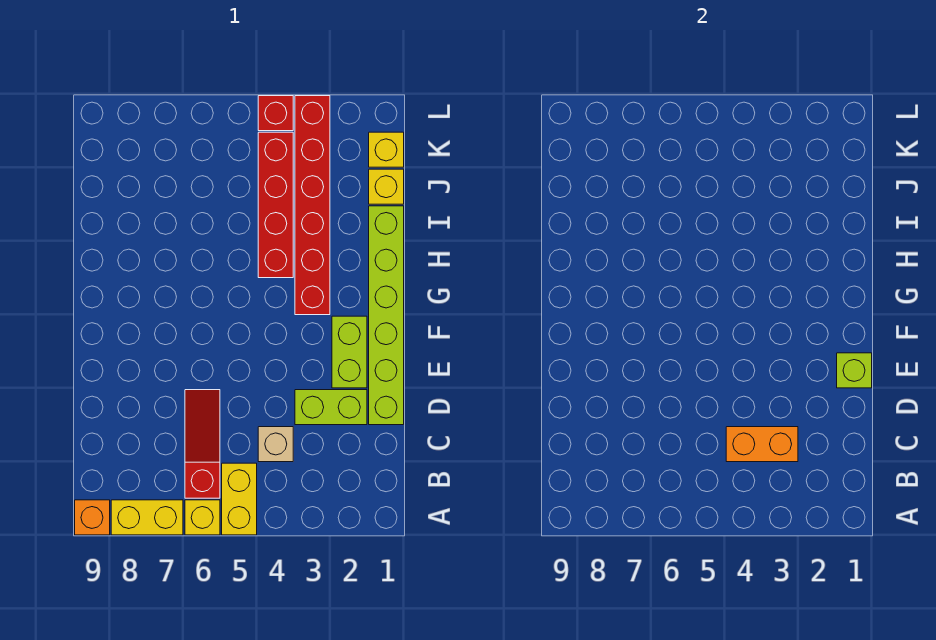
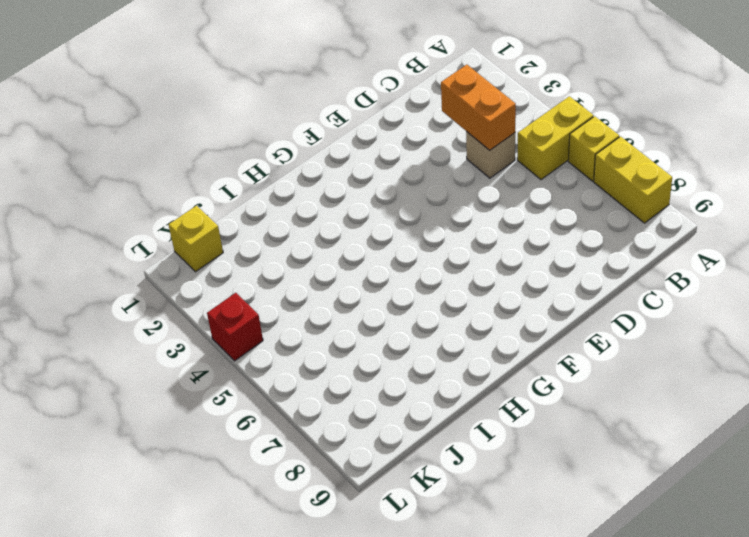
none -> orange 1x1 brick [75,500,110,535]
none -> red 1x3 slope [185,390,220,498]
none -> lime 1x6 brick [369,206,404,425]

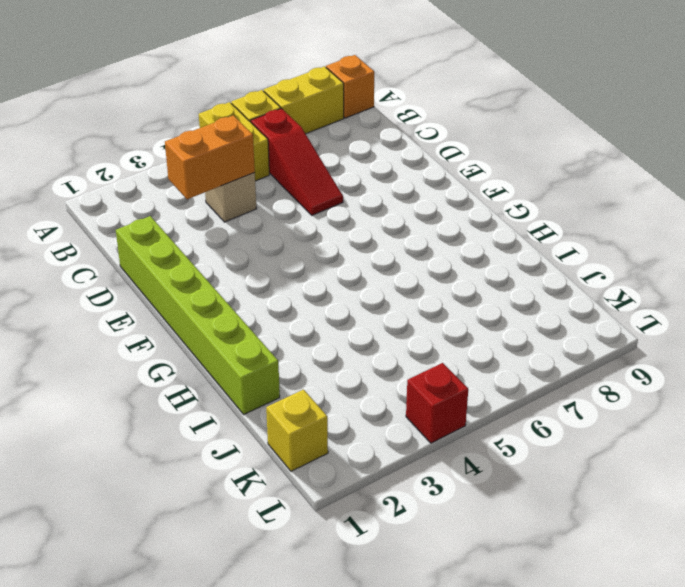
none -> lime 1x2 brick [295,390,367,425]
none -> lime 1x2 brick [332,316,367,388]
none -> red 1x6 brick [295,96,330,315]

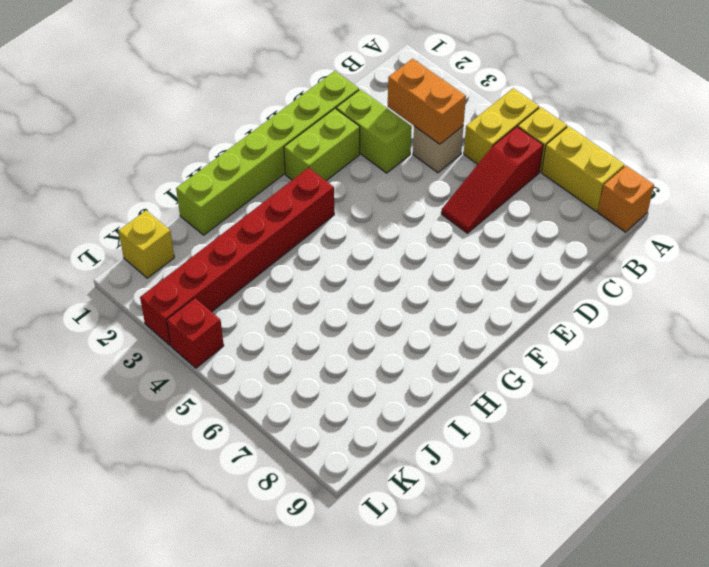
none -> red 1x4 brick [258,132,293,278]
none -> yellow 1x1 brick [369,169,404,204]
none -> lime 1x1 brick [837,353,872,388]

